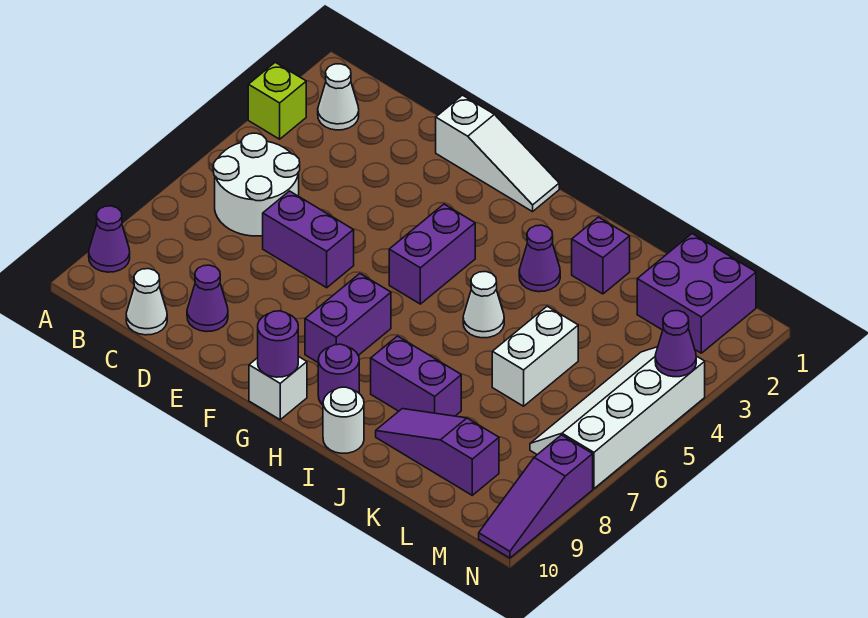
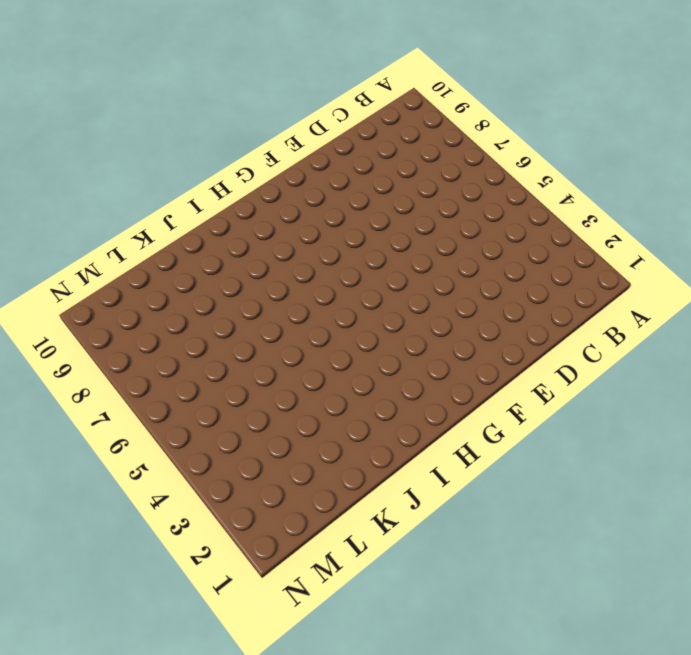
none -> lime 1x1 brick [248,62,306,139]
none -> purple 1x1 cone [89,206,130,272]
none -> white 1x1 cone [318,64,359,130]

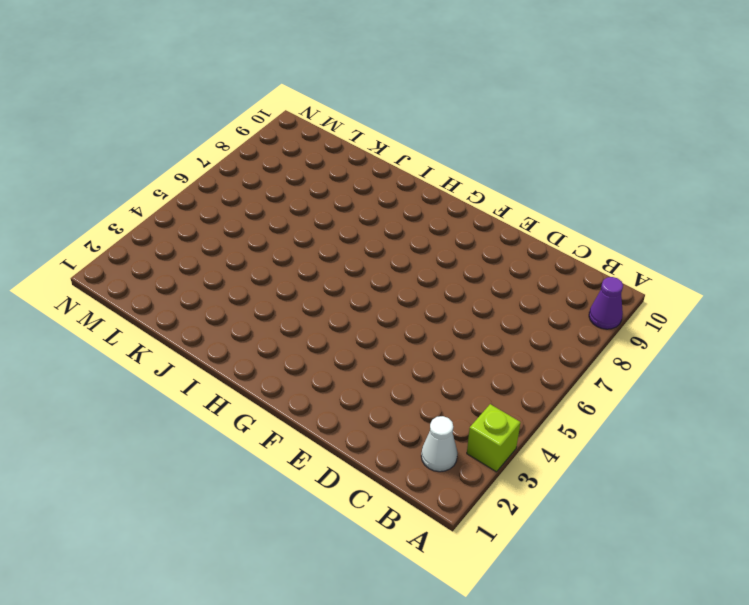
none -> white 2x2 round brick [213,133,300,236]
none -> white 1x1 cone [126,269,167,335]
none -> purple 1x2 brick [263,191,354,288]

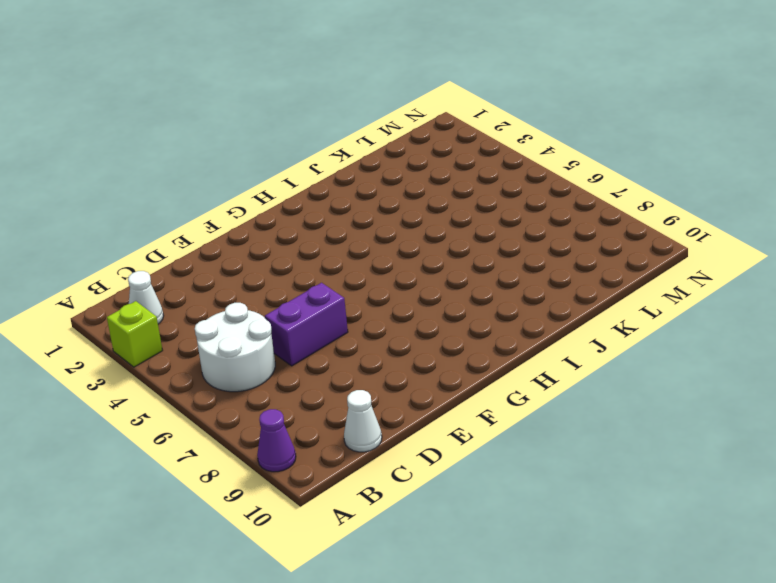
none -> purple 1x1 cone [187,265,228,332]
none -> white 1x3 slope [436,95,559,212]
none -> purple 1x2 brick [389,204,475,304]

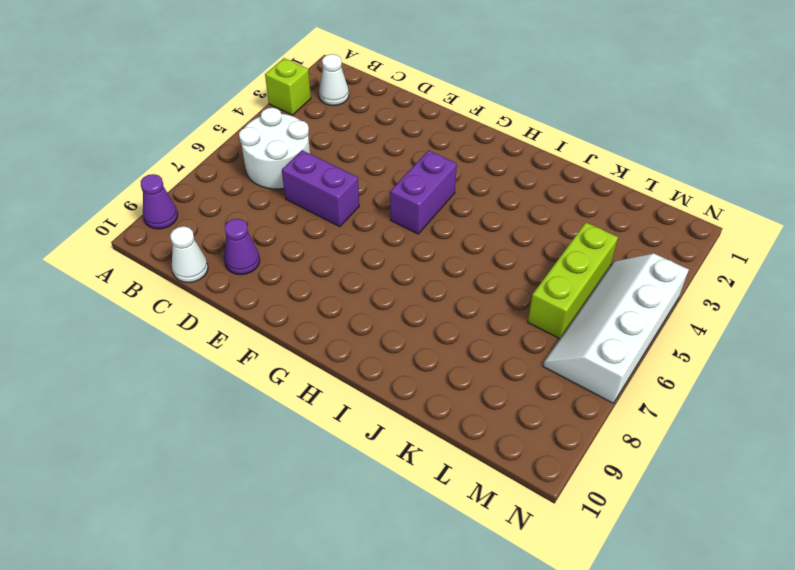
lime 1x3 brick [528,223,618,339] -> none
none -> white 1x3 slope [436,95,559,212]
none -> purple 1x2 brick [305,274,391,362]
none -> white 1x1 brick [249,356,307,420]

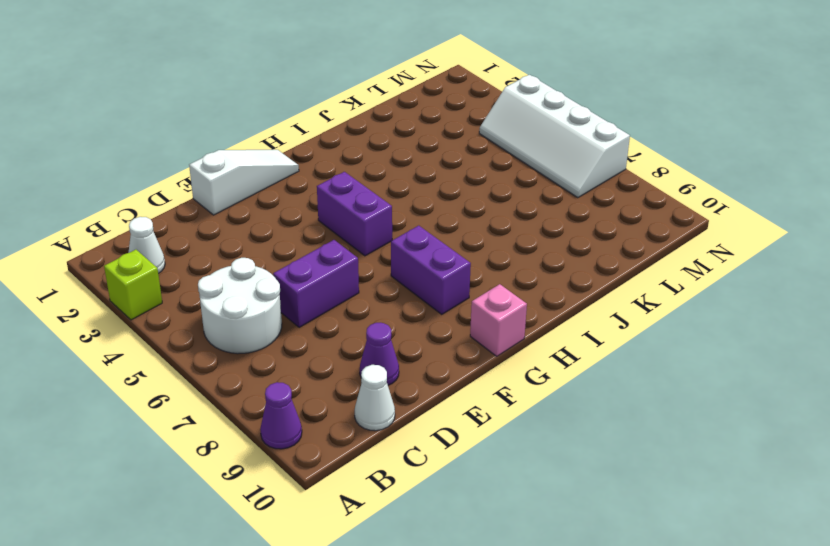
pink 1x1 brick [470,284,527,356] -> white 1x1 brick [249,356,307,420]
none -> purple 1x1 round brick [318,344,359,405]
none -> purple 1x1 cone [519,225,560,292]
none -> white 1x1 cone [463,272,504,338]

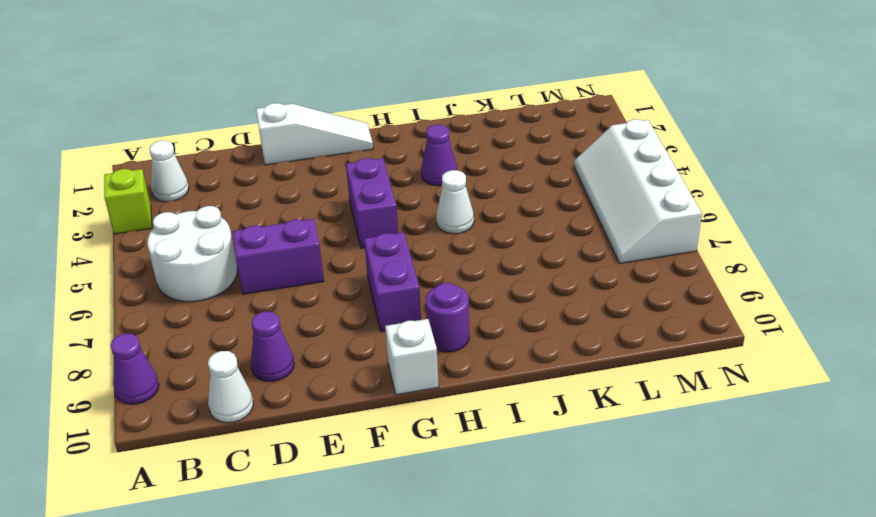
none -> purple 1x2 brick [371,336,461,416]
none -> white 1x1 round brick [323,387,364,453]
none -> purple 1x1 brick [572,217,630,294]

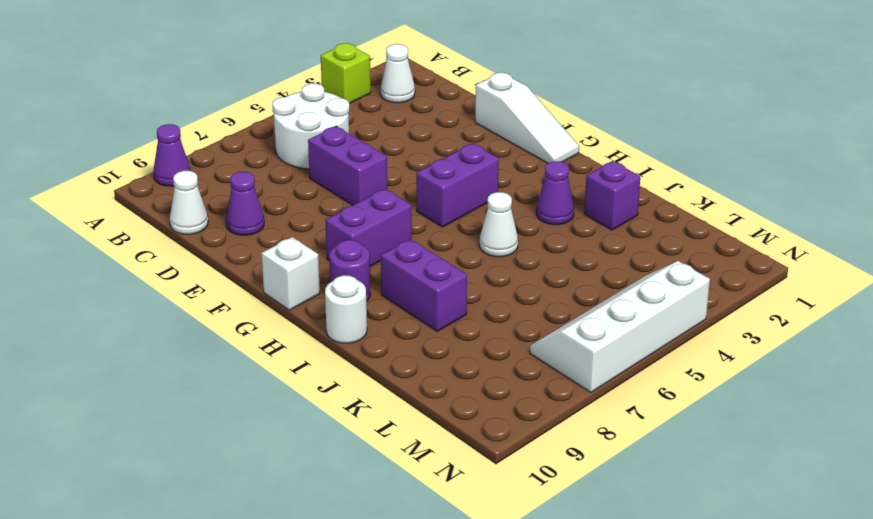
none -> purple 1x3 slope [376,409,499,495]
none -> white 1x2 brick [492,306,578,406]
none -> purple 2x2 brick [637,234,756,353]

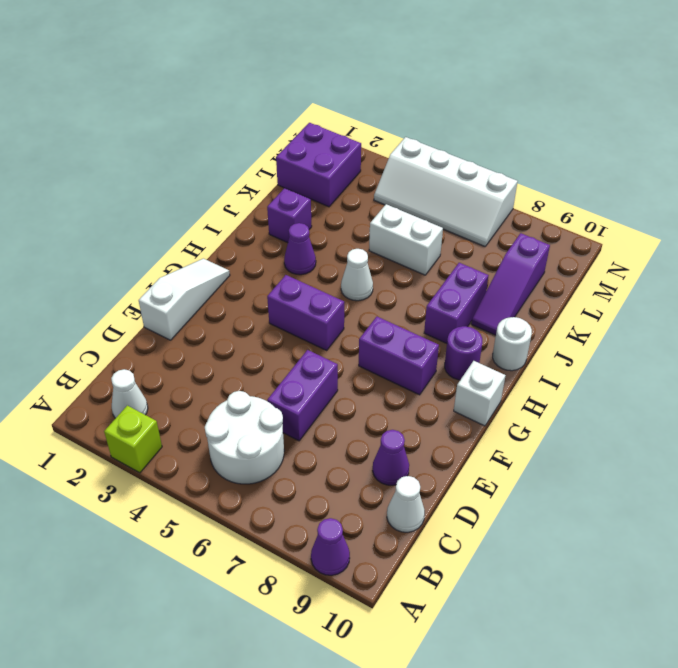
none -> purple 1x3 slope [479,435,593,558]
none -> purple 1x1 round brick [258,311,298,377]
none -> purple 1x1 cone [655,311,696,377]

